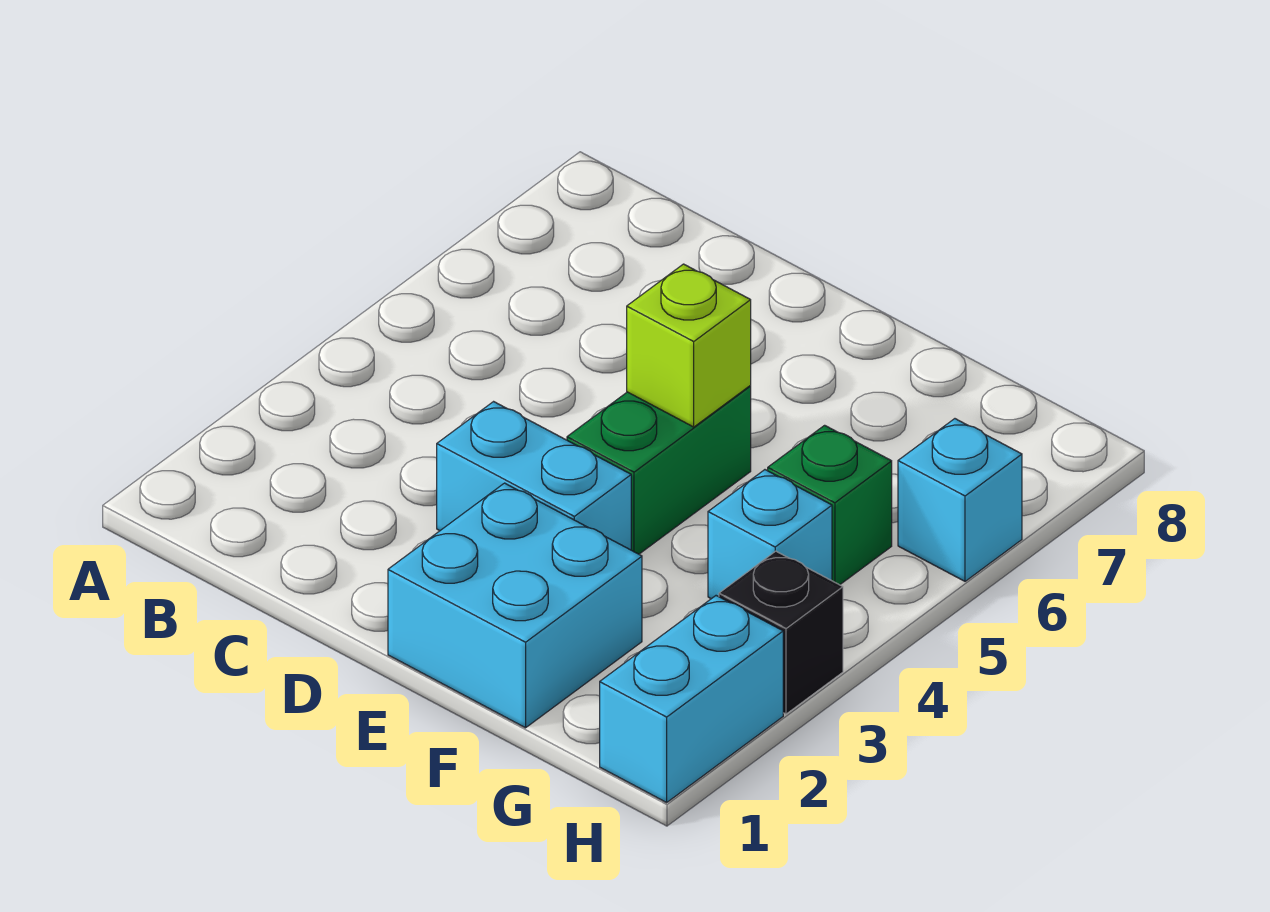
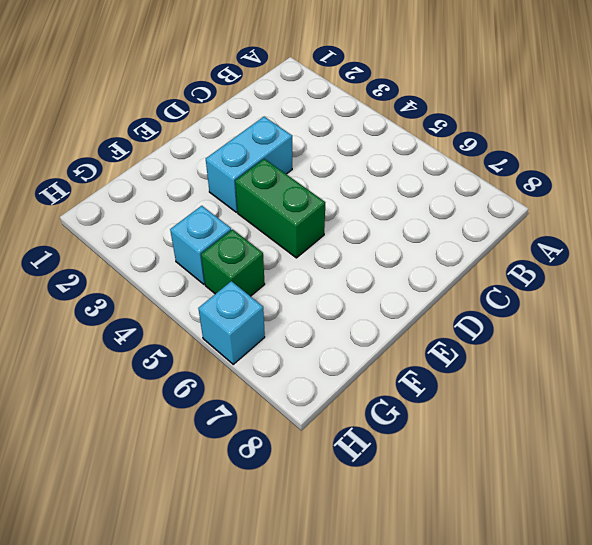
none -> cyan 2x2 brick [388,483,642,728]
none -> cyan 1x2 brick [600,596,783,802]

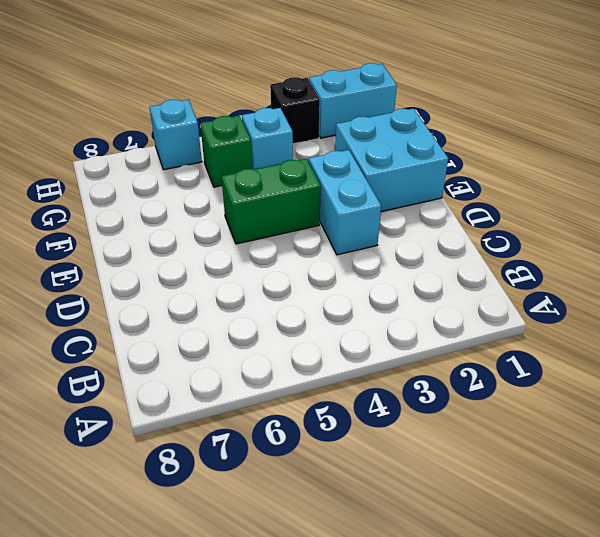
none -> lime 1x1 brick [627,264,751,427]

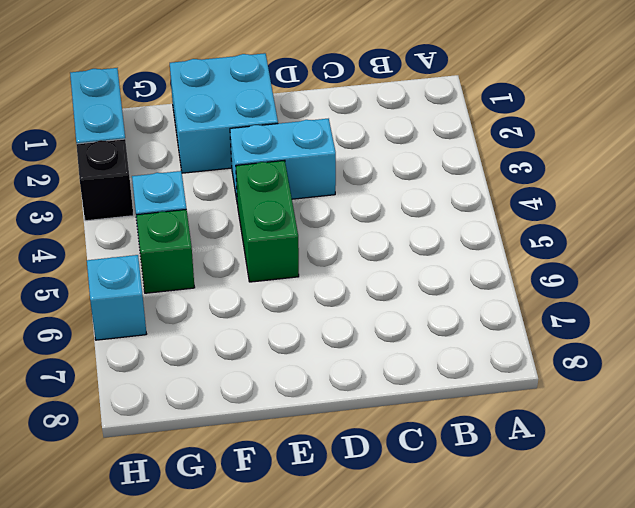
none -> lime 1x1 brick [627,264,751,427]

